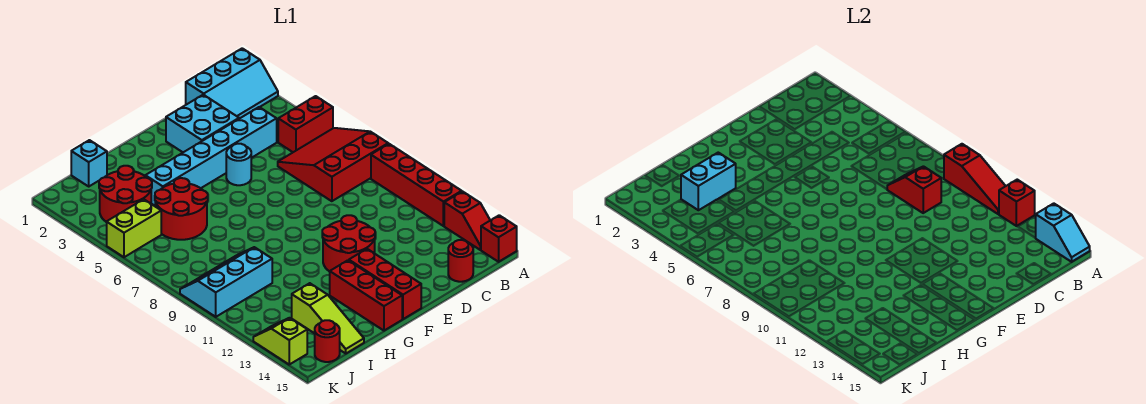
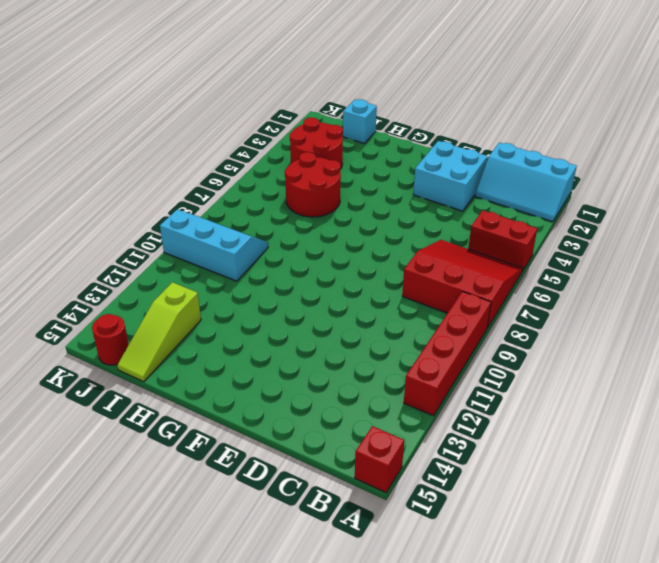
none -> red 1x2 slope [444,192,490,250]
none -> cyan 1x6 brick [145,107,277,206]
none -> red 1x1 round brick [448,240,473,282]

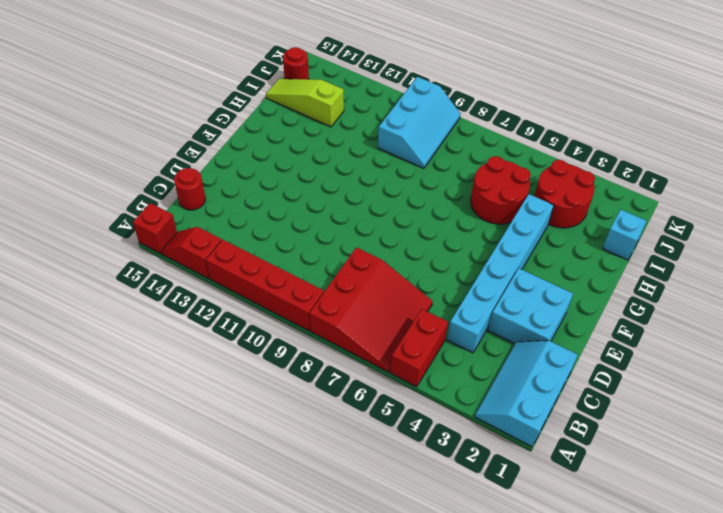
none -> cyan 1x1 round brick [226,144,251,185]
none -> red 2x2 round brick [322,215,375,272]
none -> red 1x3 brick [349,249,421,319]

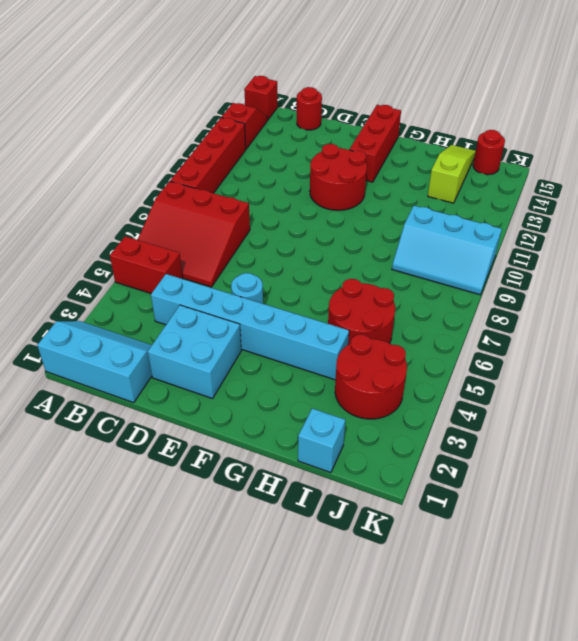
none -> red 1x3 brick [330,260,402,331]
none -> lime 1x2 brick [107,199,161,257]
none -> lime 1x2 slope [253,318,307,364]

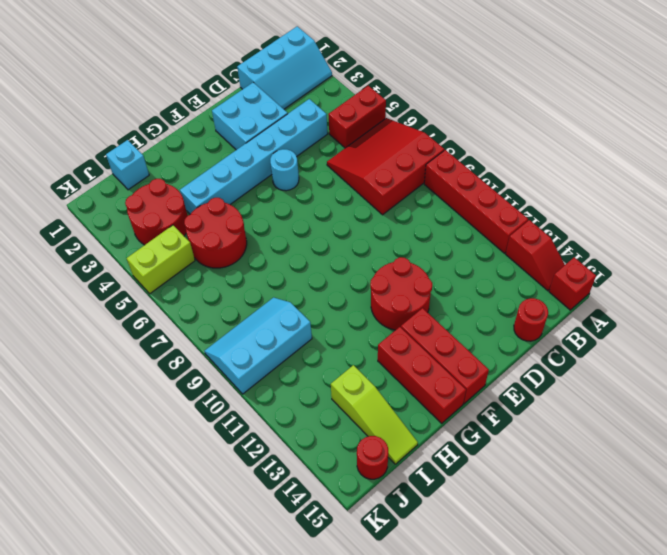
none -> lime 1x2 slope [253,318,307,364]
none -> red 1x3 slope [944,144,1005,214]
none -> red 1x1 brick [999,180,1035,226]

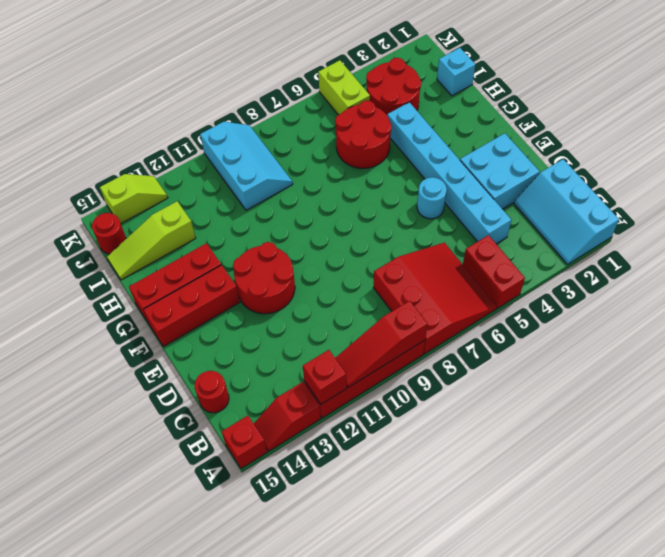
none -> cyan 1x2 slope [1036,203,1090,262]
none -> red 1x2 slope [887,166,941,213]
none -> cyan 1x2 brick [681,153,736,210]

